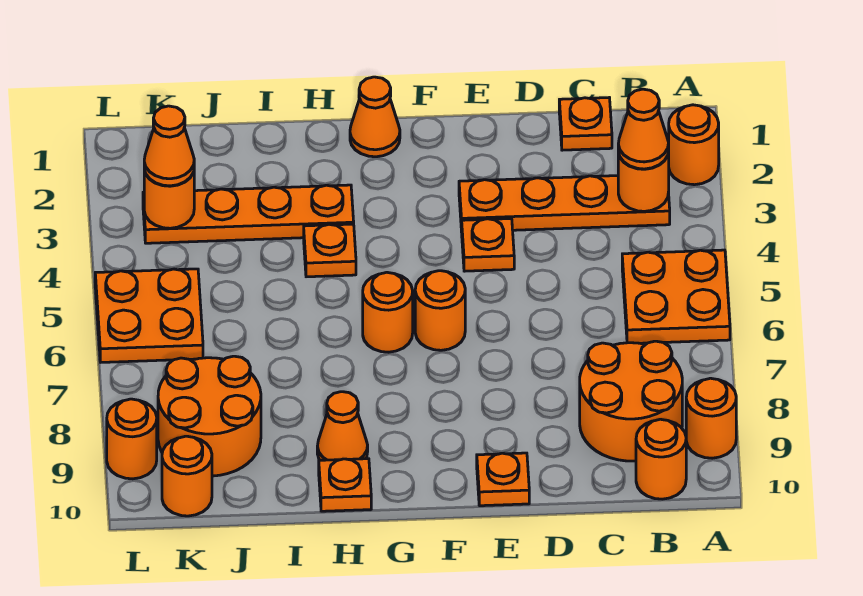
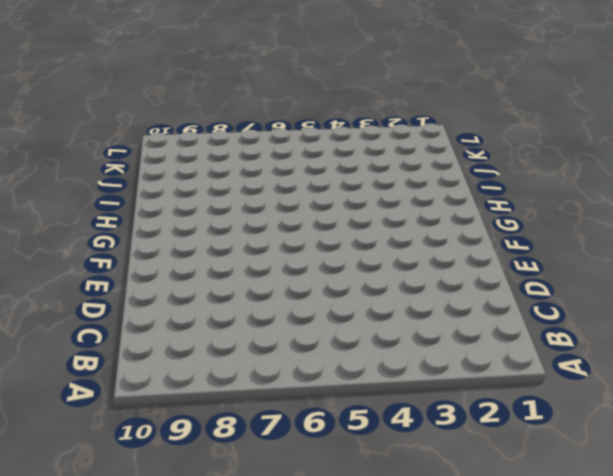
none -> orange 1x1 round brick [669,105,719,185]
none -> orange 2x2 plate [622,250,730,343]
none -> orange 1x1 round brick [686,378,736,458]

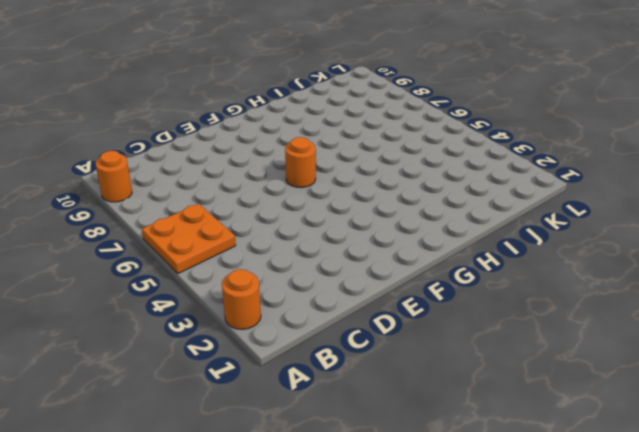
none -> orange 1x4 plate [459,176,670,232]
none -> orange 2x2 round brick [580,341,682,461]
none -> orange 1x1 round brick [636,419,686,499]

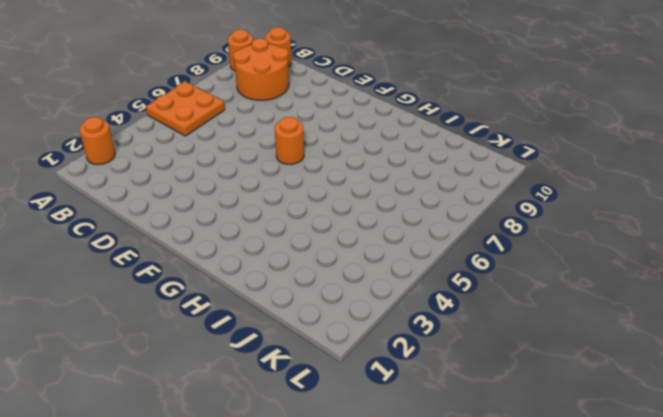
none -> orange 1x4 plate [459,176,670,232]
none -> orange 1x1 plate [559,98,612,150]
none -> orange 1x1 plate [462,219,514,271]

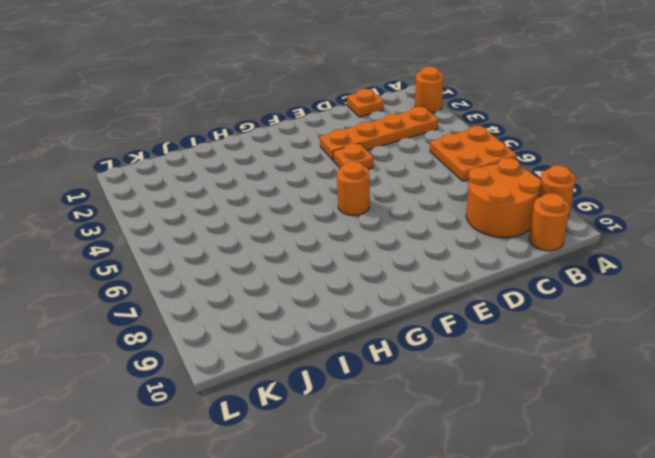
none -> orange 1x1 plate [477,453,529,506]
none -> orange 1x1 cone [350,77,400,157]
none -> orange 1x1 round brick [363,272,413,352]

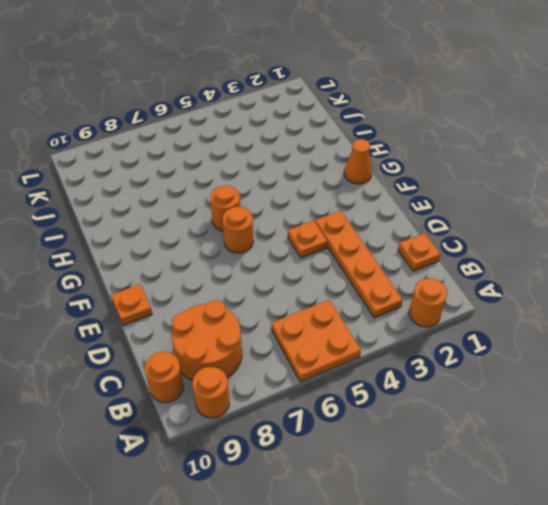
none -> orange 1x4 plate [143,185,354,243]
none -> orange 1x1 plate [304,224,356,277]
none -> orange 1x1 cone [317,392,368,460]

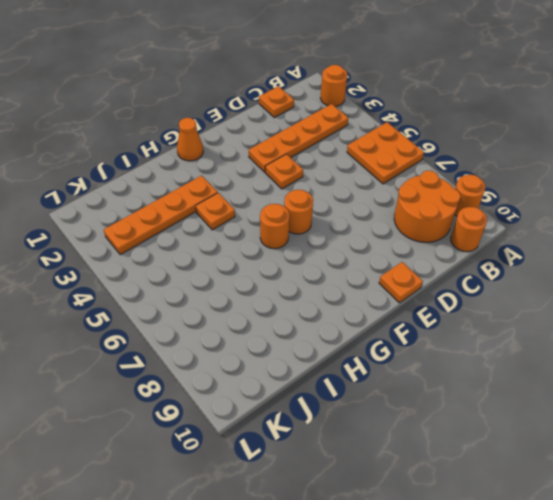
none -> orange 1x1 cone [317,392,368,460]
none -> orange 1x1 plate [319,459,371,511]
none -> orange 2x2 round brick [158,356,261,476]

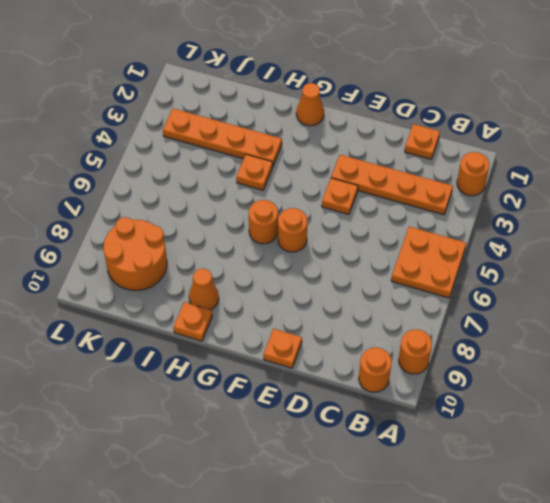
none -> orange 2x2 round brick [580,341,682,461]
none -> orange 2x2 plate [95,269,203,362]
none -> orange 1x1 round brick [162,436,212,516]

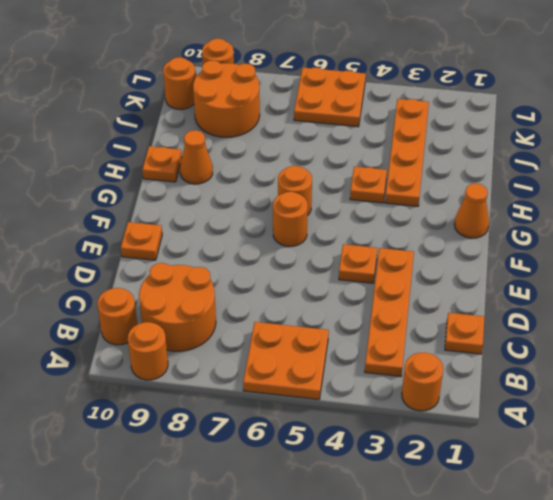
none -> orange 1x1 round brick [618,150,669,211]
none -> orange 1x1 round brick [144,170,194,228]
none -> orange 1x1 cone [618,89,669,169]

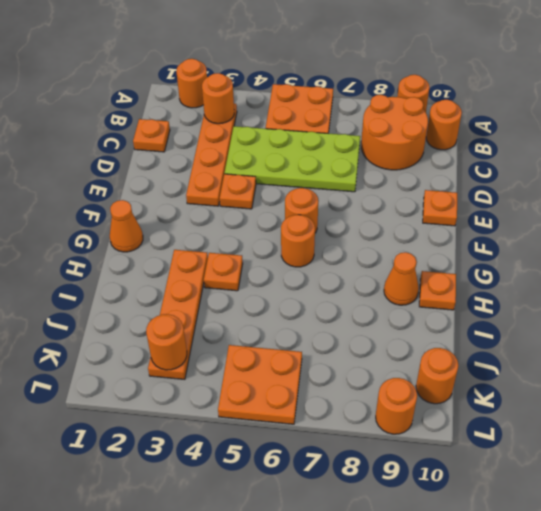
lime 2x4 plate [225,126,360,192] -> none
none -> orange 2x2 round brick [158,356,261,476]
none -> orange 1x1 cone [618,89,669,169]
none -> orange 1x1 cone [144,106,194,186]

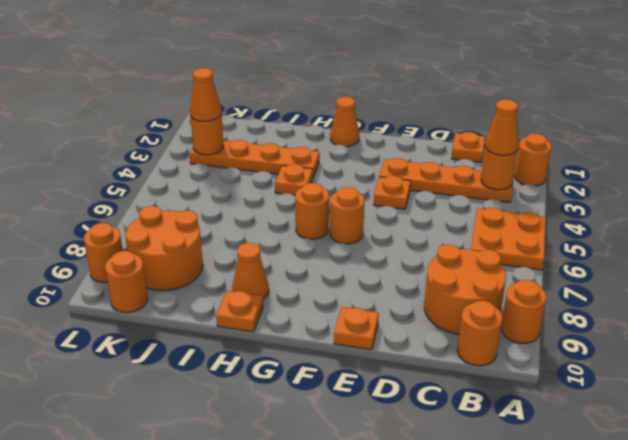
none -> orange 2x2 plate [95,269,203,362]

